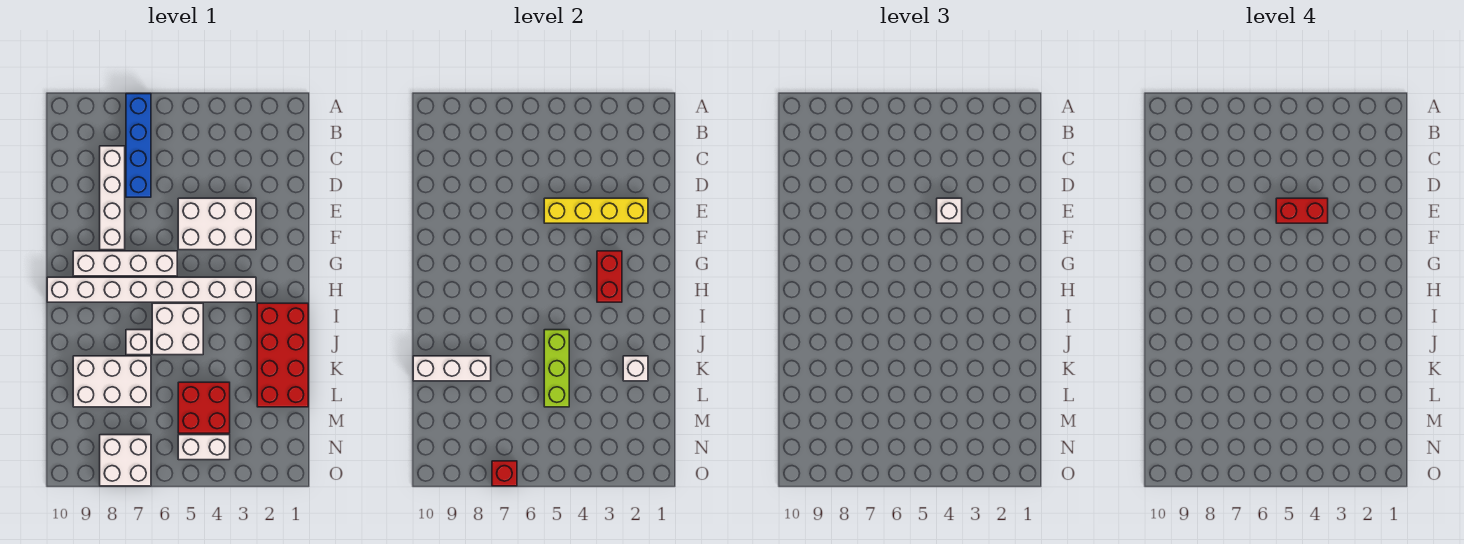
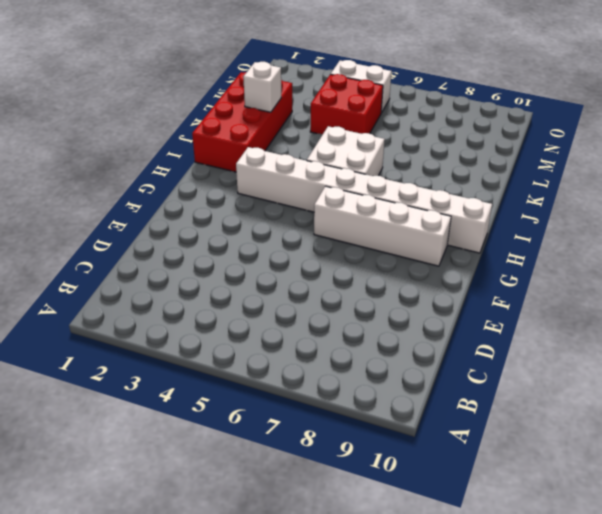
none -> blue 1x4 brick [126,94,151,197]
none -> white 1x4 brick [100,146,125,250]
none -> white 2x3 brick [178,198,256,250]

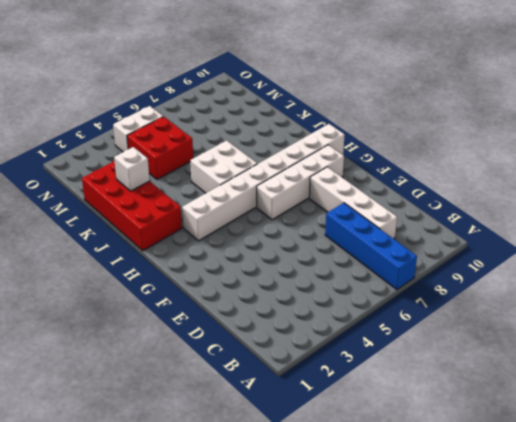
none -> white 2x3 brick [178,198,256,250]
none -> white 1x1 brick [126,330,151,355]
none -> white 2x3 brick [73,356,151,407]

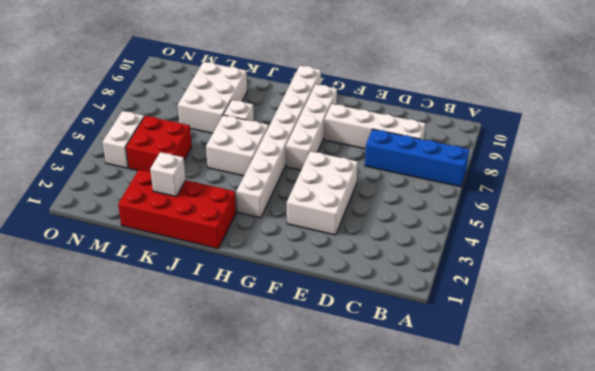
none -> white 2x2 brick [100,435,151,486]
none -> yellow 1x4 brick [544,198,648,223]
none -> red 1x2 brick [597,251,622,302]

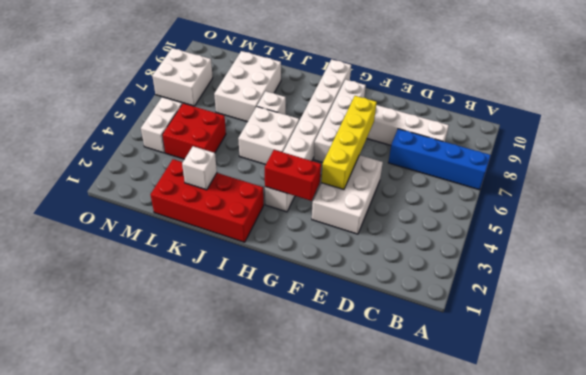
yellow 1x4 brick [321,96,377,189] -> yellow 1x4 brick moved to [544,198,648,223]
none -> lime 1x3 brick [544,330,569,407]
none -> white 1x3 brick [413,356,491,381]
none -> red 1x1 brick [492,461,517,486]

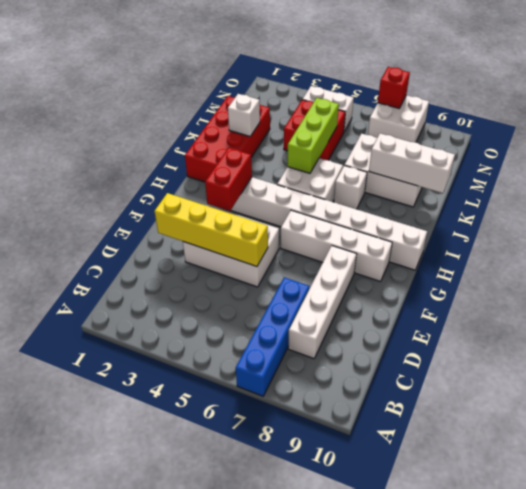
none -> white 1x1 brick [937,198,962,223]
none -> red 1x2 brick [1276,198,1328,223]

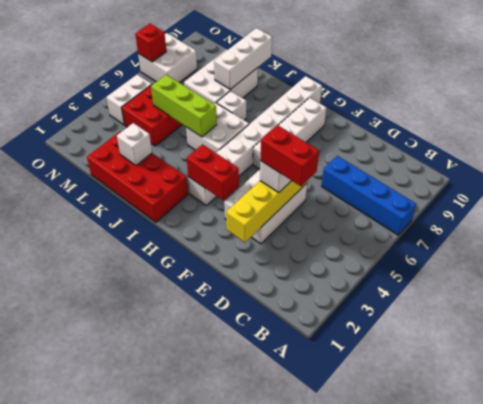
red 1x2 brick [260,125,319,186] -> red 1x2 brick turned to [1276,198,1328,223]
none -> white 1x4 brick [100,146,125,250]

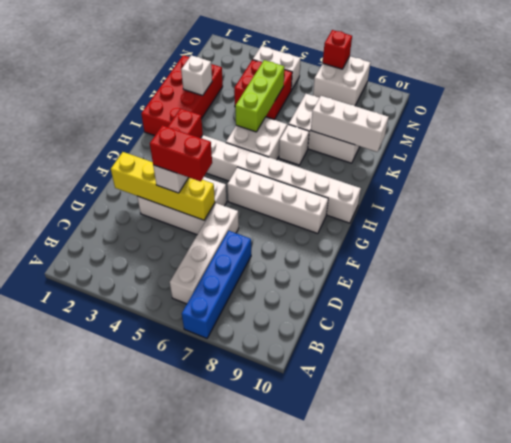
white 1x4 brick [170,203,239,304] -> white 1x4 brick moved to [100,146,125,250]

